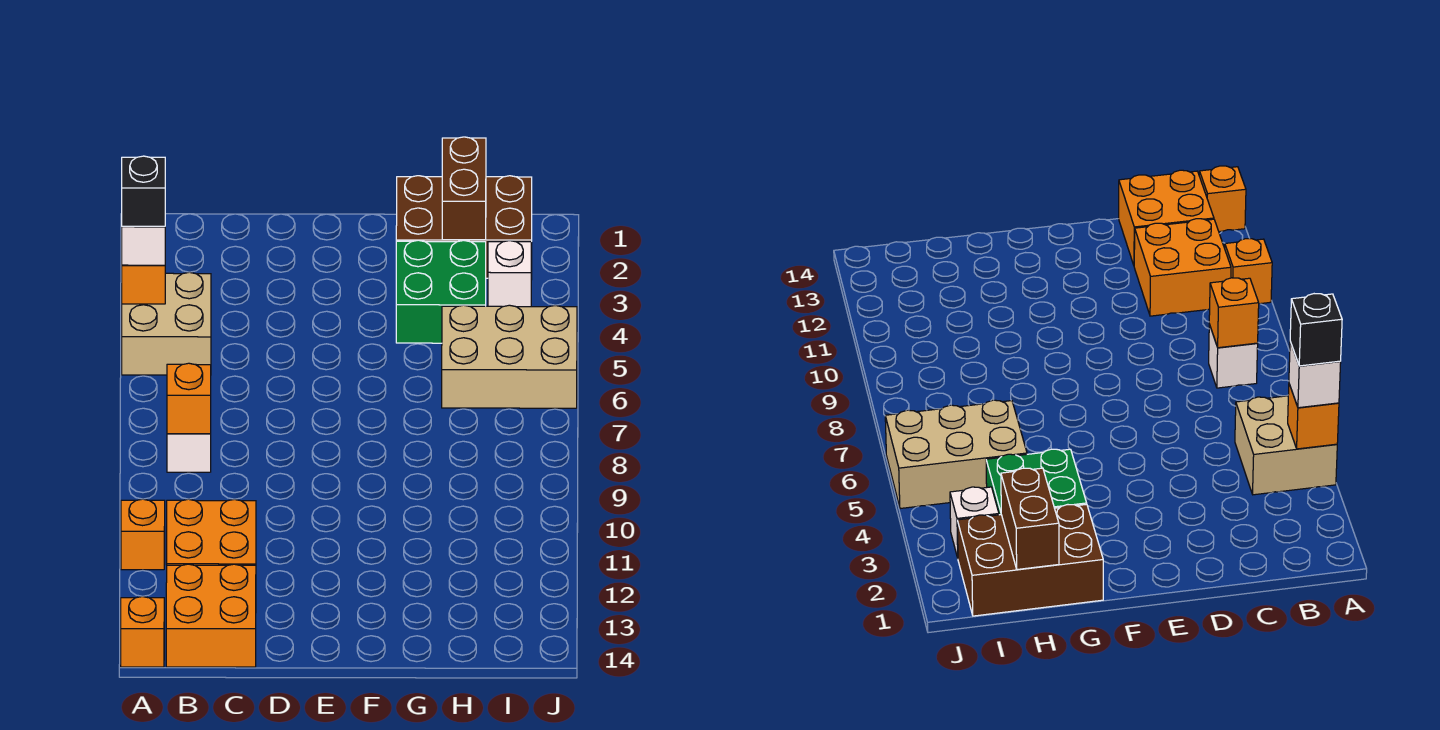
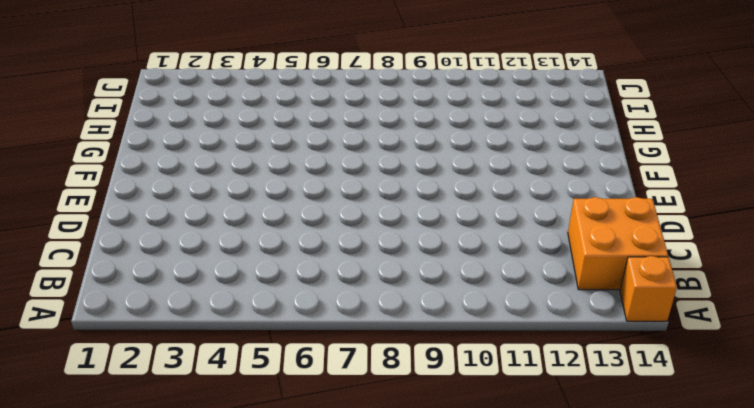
none -> tan 2x2 brick [122,272,211,375]
none -> orange 1x1 brick [121,499,165,570]
none -> white 1x1 brick [167,434,211,472]

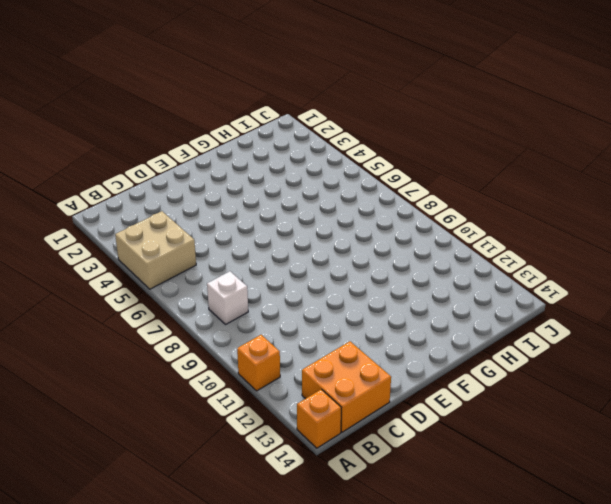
none -> orange 2x2 brick [167,499,256,565]
none -> brown 2x3 brick [396,176,532,278]
none -> green 2x2 brick [396,240,486,343]

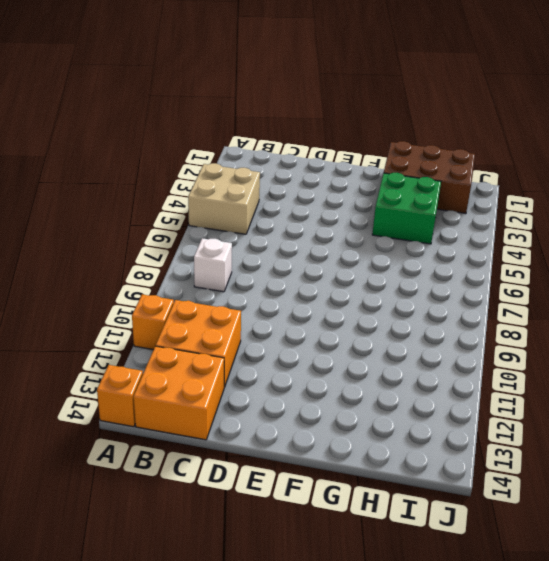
none -> tan 2x3 brick [442,305,577,408]
none -> white 1x1 brick [488,241,532,307]
none -> orange 1x1 brick [122,265,165,304]

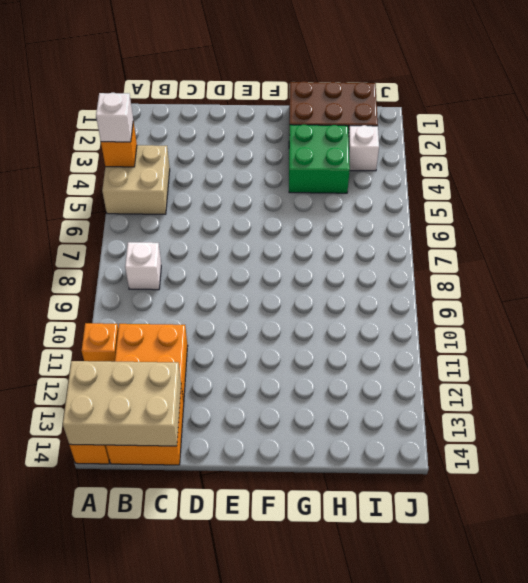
tan 2x3 brick [63,361,181,446] -> tan 2x3 brick moved to [442,305,577,408]
none -> orange 1x1 brick [167,363,211,434]
none -> brown 1x2 brick [442,137,486,240]
none -> black 1x1 brick [122,156,165,226]

